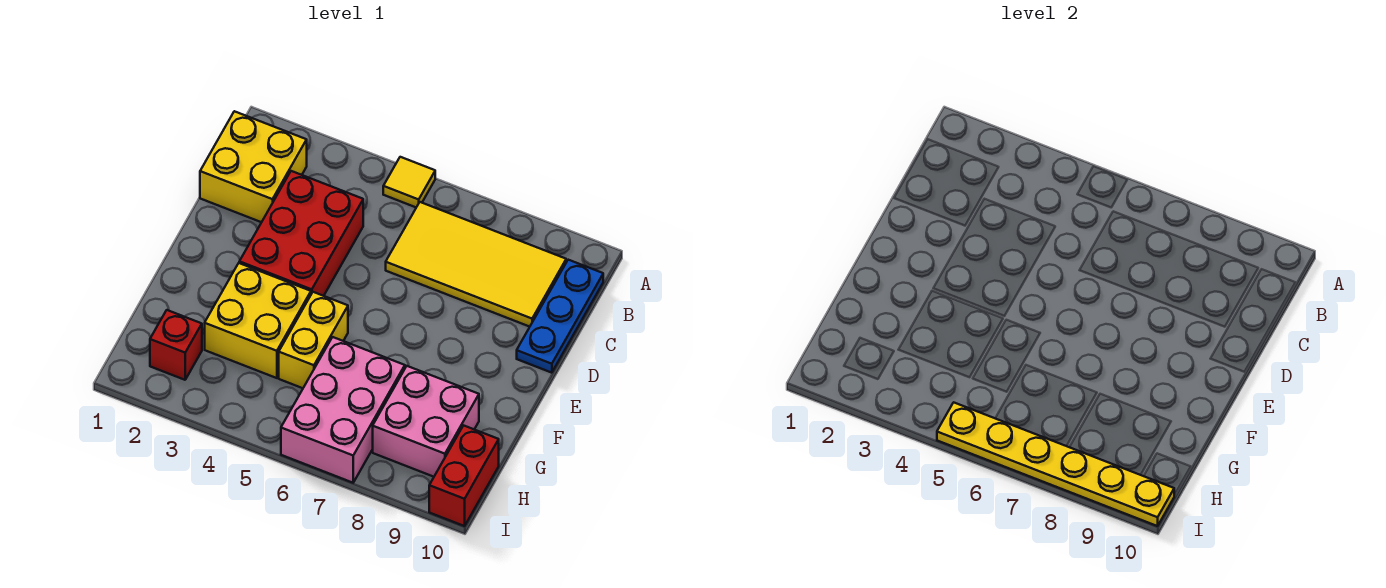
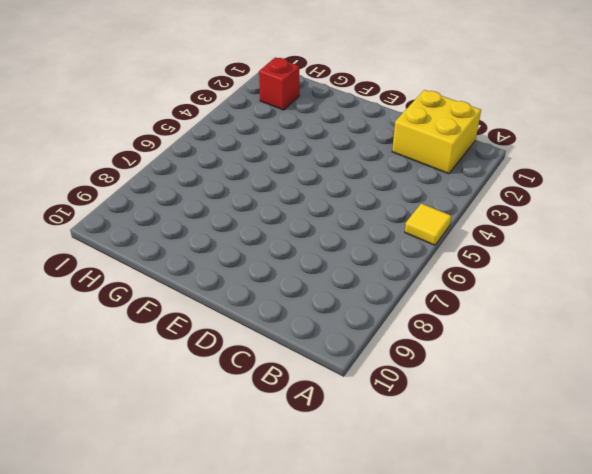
none -> yellow 2x4 tile [386,202,566,327]
none -> blue 1x3 plate [517,260,603,373]
none -> red 2x3 brick [239,171,363,296]

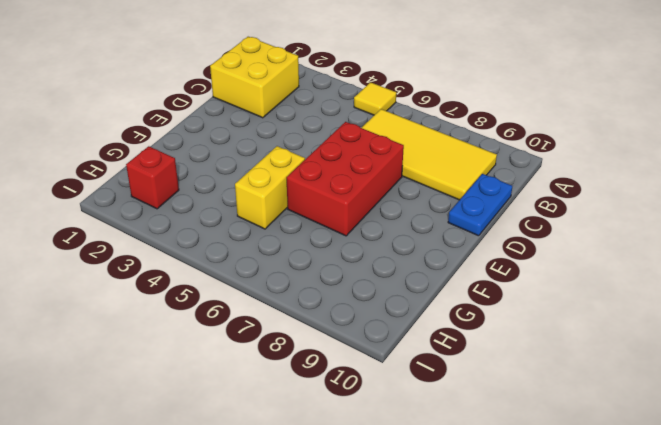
blue 1x2 plate [448,174,512,236] -> blue 1x3 plate [517,260,603,373]
red 2x3 brick [287,122,404,236] -> red 2x3 brick moved to [239,171,363,296]
none -> yellow 2x2 brick [205,263,311,378]
none -> pink 2x3 brick [281,337,405,483]
none -> pink 2x2 brick [373,366,479,477]

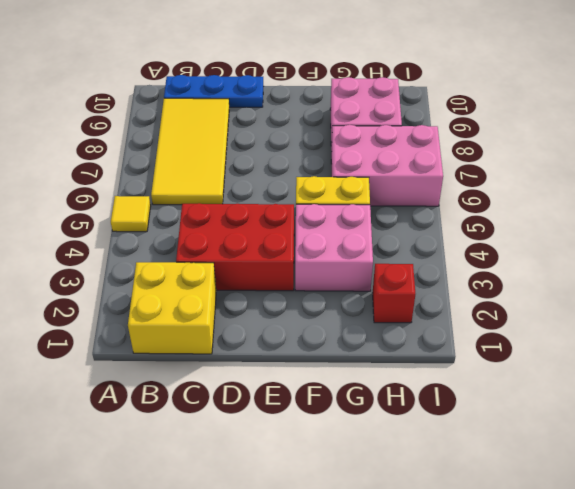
pink 2x2 brick [295,204,373,291] -> yellow 2x2 brick [205,263,311,378]
none -> red 1x2 brick [429,425,499,526]
none -> yellow 1x6 plate [937,402,1174,526]

